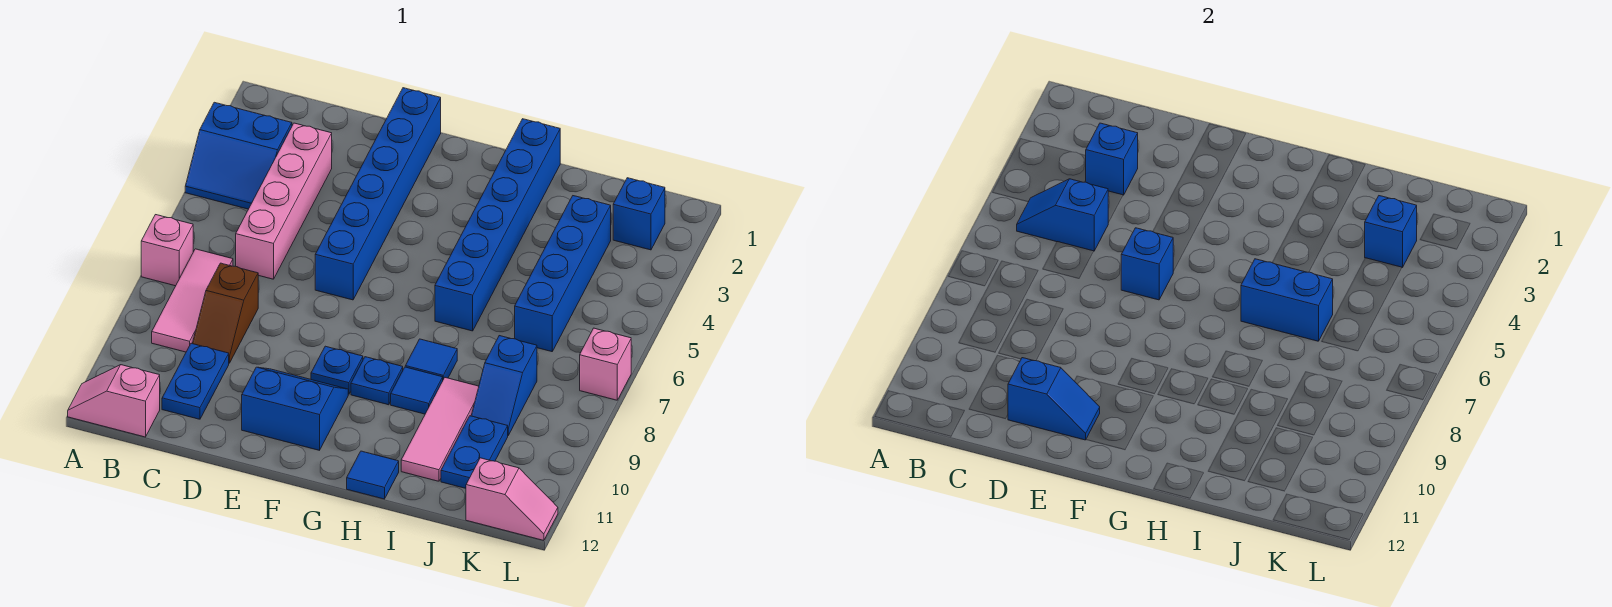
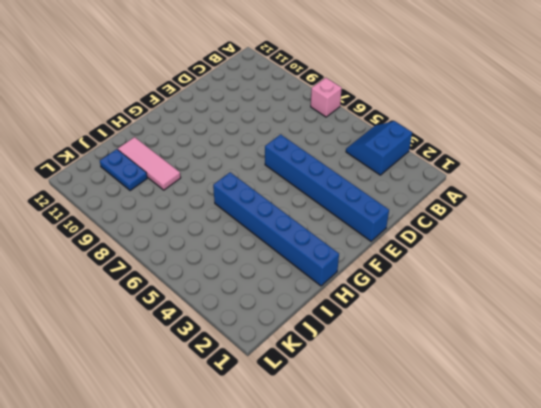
none -> pink 1x2 slope [68,365,160,437]
none -> pink 1x3 tile [152,249,233,352]
none -> pink 1x4 brick [236,123,332,279]

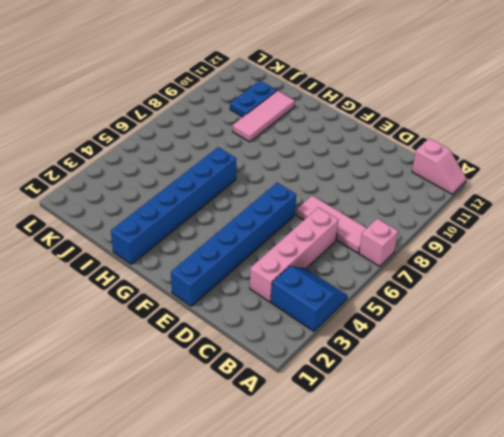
pink 1x3 tile [297,196,367,253] -> pink 1x3 tile turned to [152,249,233,352]
none -> brown 1x2 slope [192,263,258,363]
none -> blue 1x2 plate [162,343,229,419]
none -> blue 2x2 slope [242,367,348,450]

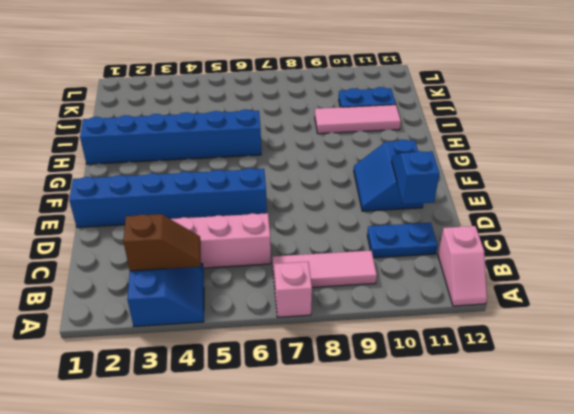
brown 1x2 slope [123,214,201,271] -> brown 1x2 slope moved to [192,263,258,363]
none -> blue 1x1 plate [311,346,363,394]
none -> blue 1x1 plate [351,357,403,405]
none -> blue 1x1 tile [405,339,457,379]

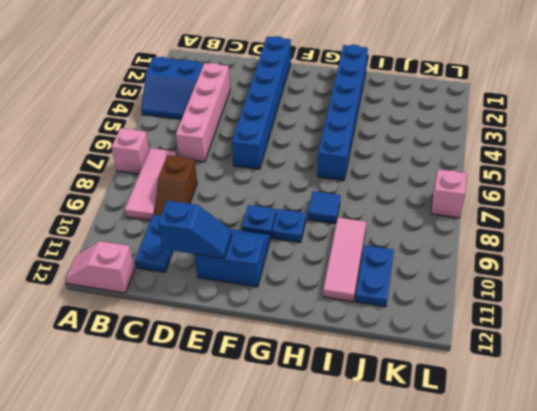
none -> blue 1x1 tile [391,367,443,414]
none -> blue 1x1 tile [347,451,399,499]
none -> blue 1x4 brick [515,196,611,352]

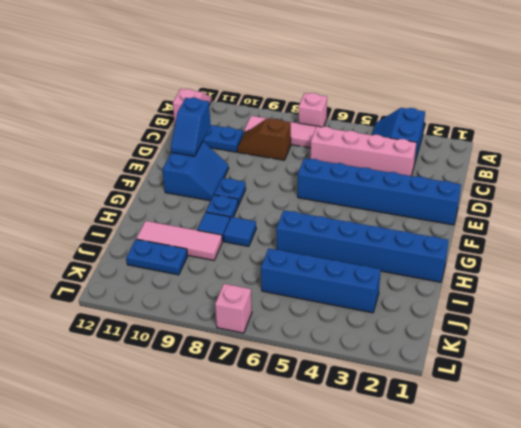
none -> blue 1x1 tile [347,451,399,499]
none -> blue 1x2 slope [471,336,537,435]
none -> blue 1x1 brick [613,178,665,250]

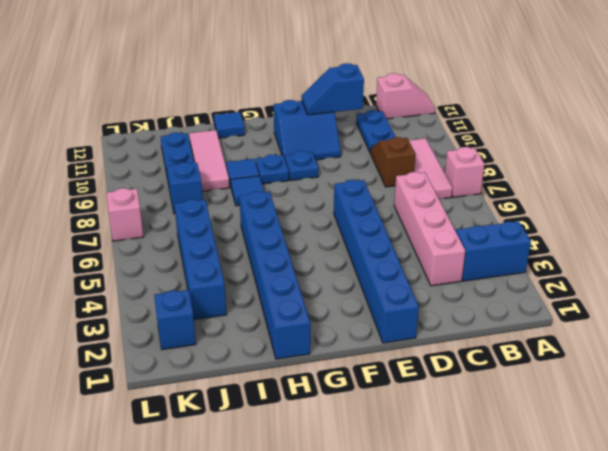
none -> pink 1x2 slope [466,458,558,540]
none -> blue 1x2 slope [1017,179,1109,251]
none -> blue 1x1 brick [1086,123,1138,195]

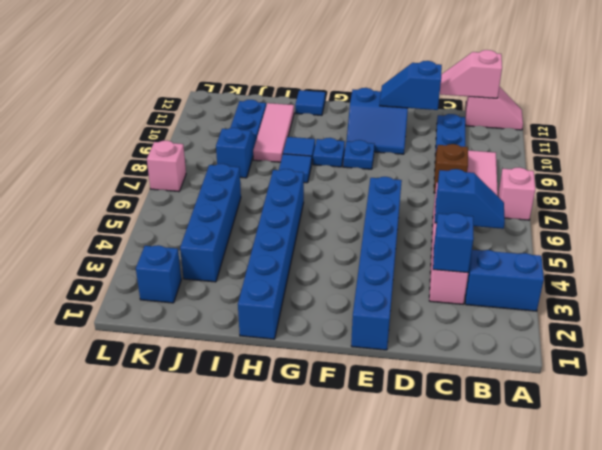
pink 1x2 slope [440,50,502,98] -> pink 1x2 slope moved to [466,458,558,540]
none -> blue 1x1 brick [1121,228,1173,300]
none -> blue 1x2 brick [1241,259,1333,341]
none -> blue 1x1 brick [1365,196,1417,268]

